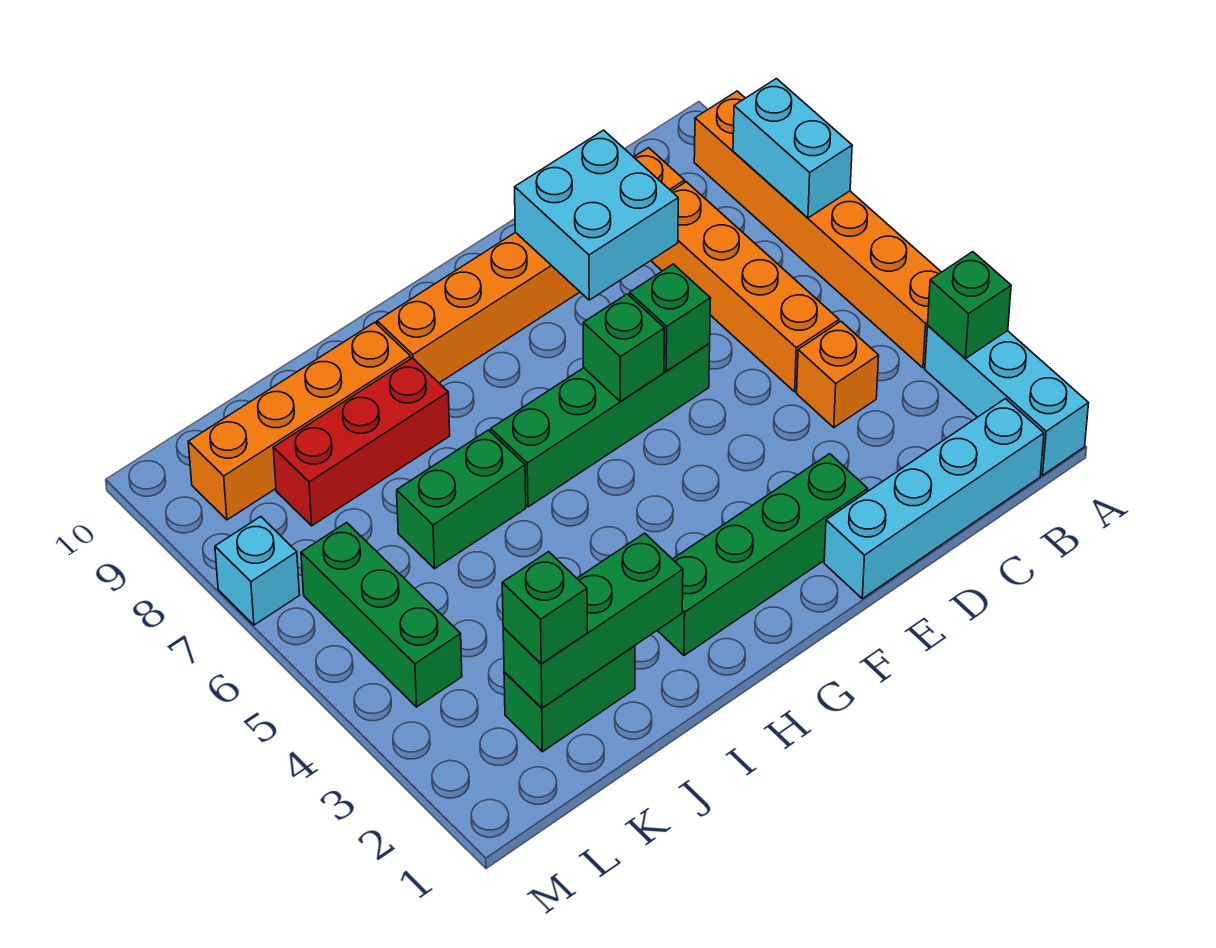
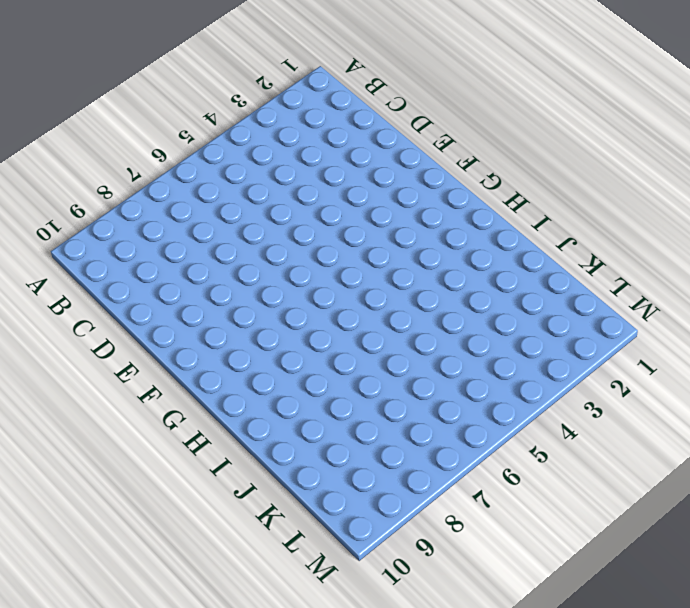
none -> cyan 1x3 brick [925,326,1089,475]
none -> orange 1x6 brick [694,91,941,368]
none -> cyan 1x4 brick [824,399,1044,599]

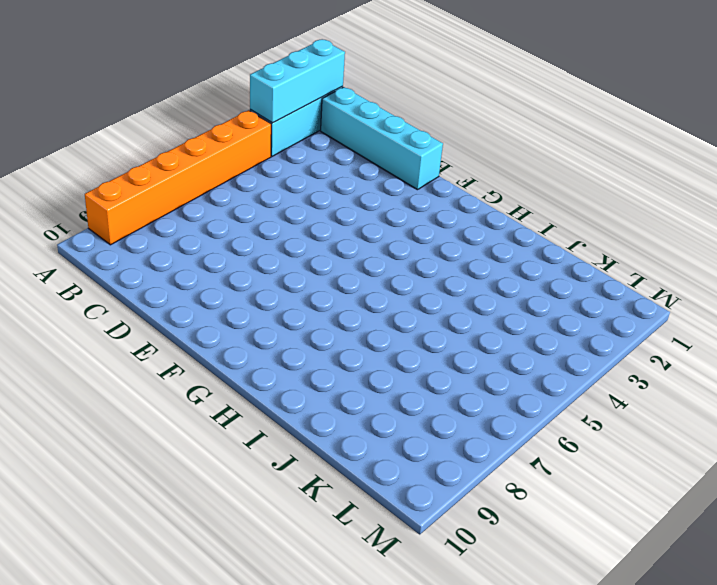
cyan 1x3 brick [250,40,345,123] -> green 1x1 brick [928,252,1011,359]
none -> orange 1x1 brick [797,321,879,428]
none -> orange 1x4 brick [651,182,839,392]
none -> orange 1x6 brick [377,148,685,383]

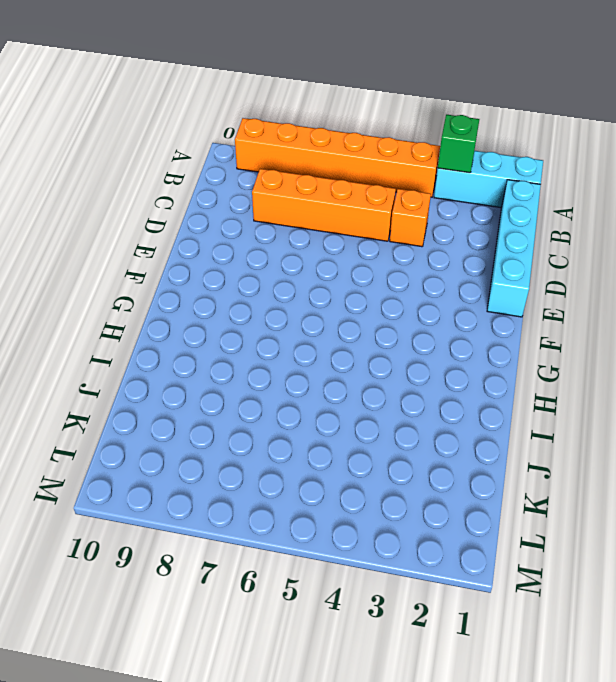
none -> orange 1x6 brick [377,148,685,383]
none -> green 1x4 brick [657,454,868,655]
none -> green 1x4 brick [491,344,710,507]

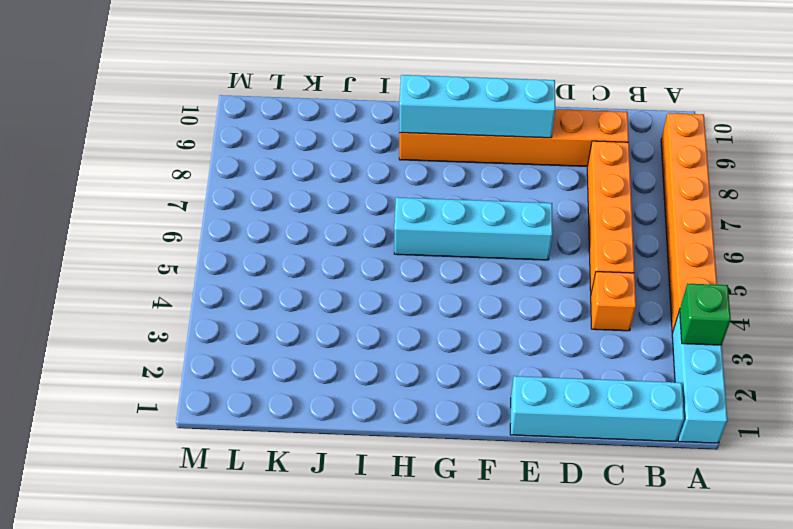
cyan 1x4 brick [394,197,553,260] -> green 1x4 brick [491,344,710,507]
cyan 1x4 brick [399,75,555,138] -> cyan 2x2 brick [515,130,678,300]
none -> green 1x4 brick [657,454,868,655]
none -> green 1x2 brick [397,430,526,569]
none -> red 1x3 brick [273,358,450,526]

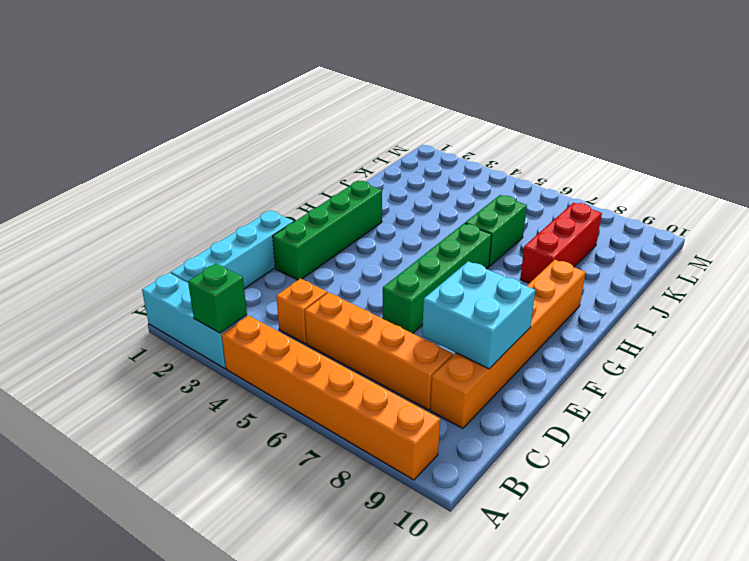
none -> orange 1x4 brick [188,322,411,520]
none -> green 1x2 brick [504,646,635,752]
none -> green 1x3 brick [301,523,462,707]

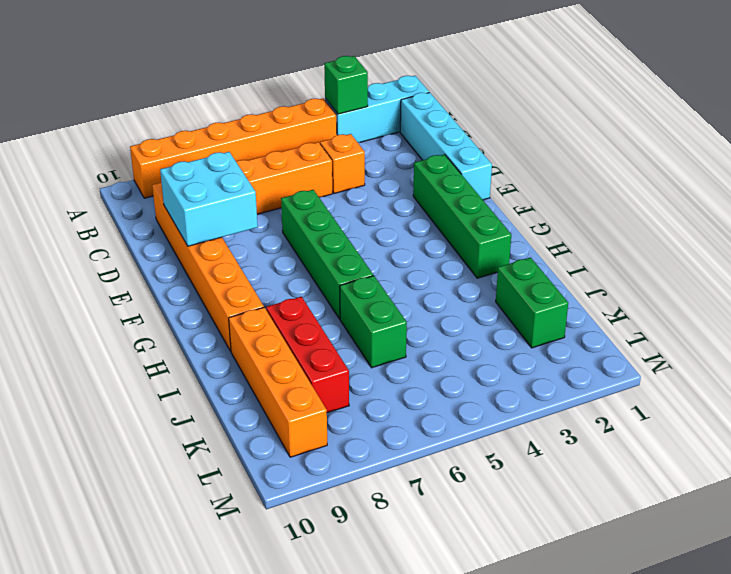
none -> green 1x3 brick [301,523,462,707]
none -> cyan 1x1 brick [215,517,299,625]
none -> cyan 1x2 brick [733,79,852,218]

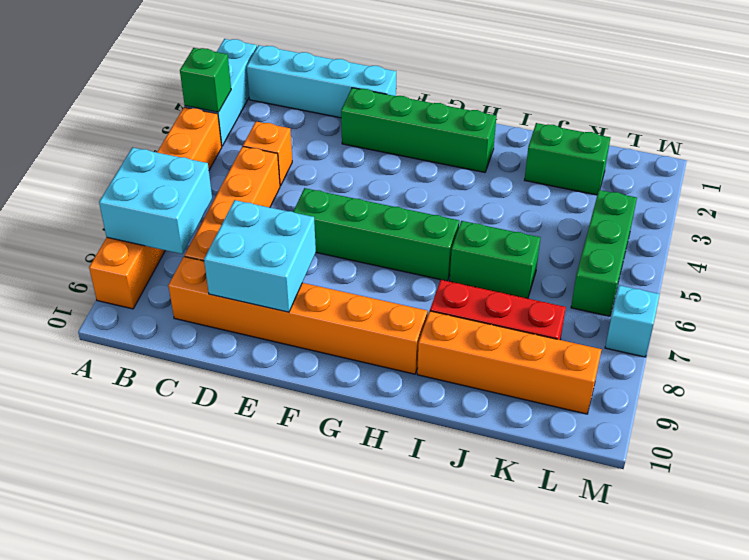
cyan 2x2 brick [99,147,212,254] -> cyan 1x2 brick [733,79,852,218]
none -> green 1x1 brick [630,264,711,371]
none -> green 1x1 brick [583,294,664,402]
none -> green 1x3 brick [503,533,683,708]

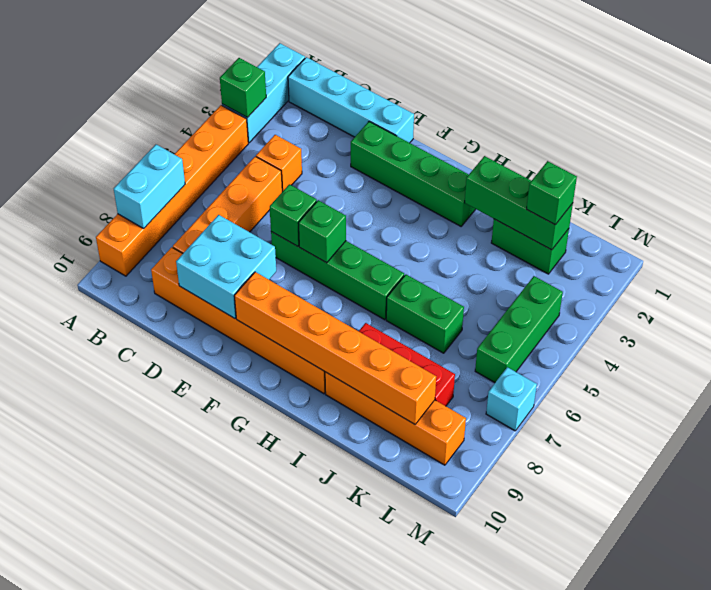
orange 1x6 brick [234,272,436,424] -> none

